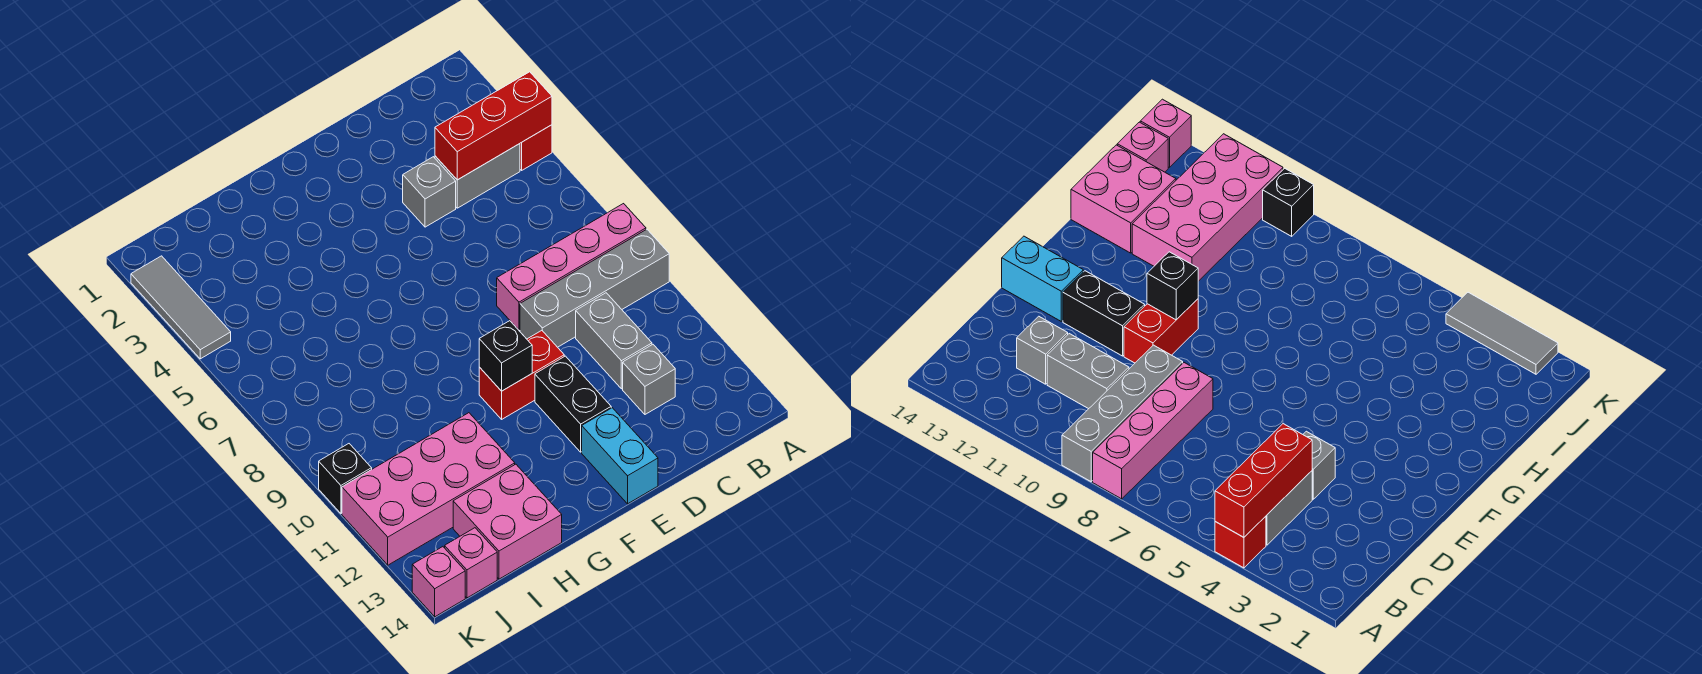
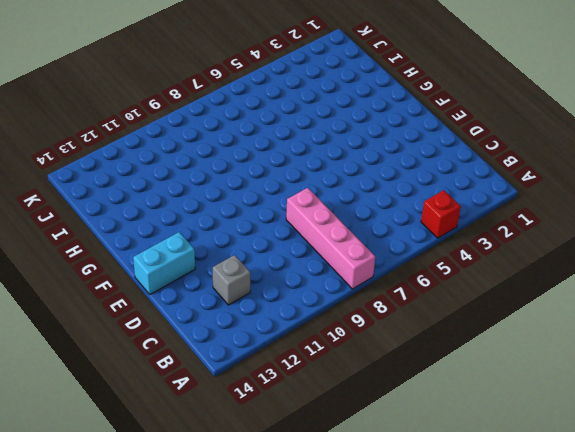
none -> grey 1x4 brick [520,229,669,347]
none -> grey 1x2 brick [435,144,520,208]
none -> grey 1x2 brick [576,293,652,389]

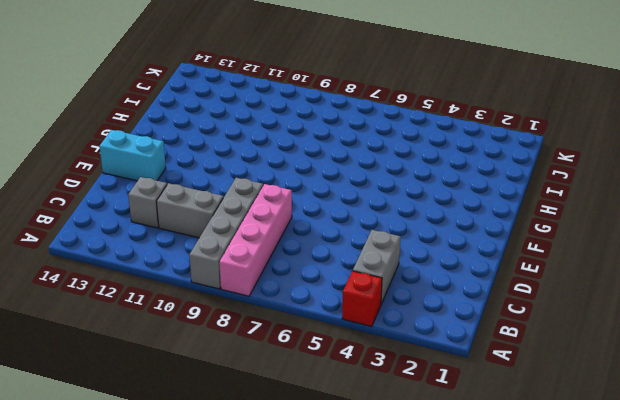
none -> grey 1x1 brick [403,157,456,227]
none -> red 1x2 brick [479,331,564,419]
none -> black 1x2 brick [535,356,611,452]

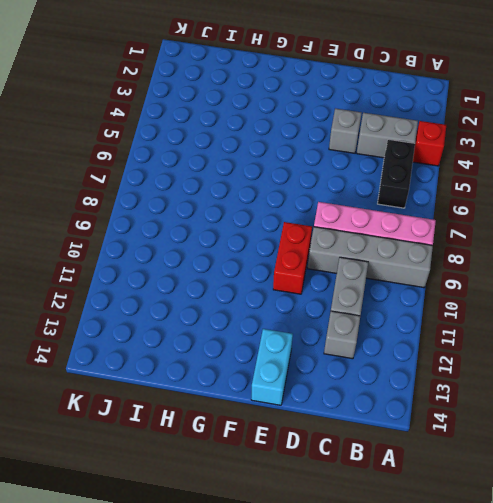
black 1x2 brick [378,139,415,208] -> black 1x2 brick moved to [535,356,611,452]
red 1x2 brick [273,222,312,294] -> red 1x2 brick turned to [479,331,564,419]
none -> pink 2x4 brick [342,413,515,565]
none -> pink 2x2 brick [453,464,562,579]
none -> pink 1x1 brick [445,528,497,598]

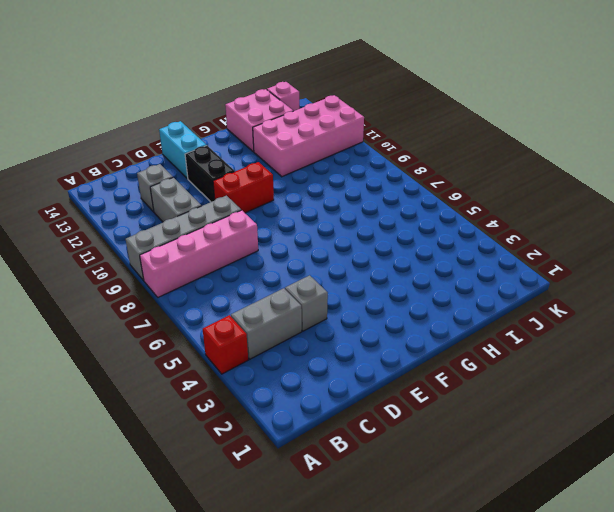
none -> grey 1x3 tile [131,256,231,359]
none -> black 1x1 brick [319,444,372,514]
none -> pink 1x1 brick [412,547,465,617]

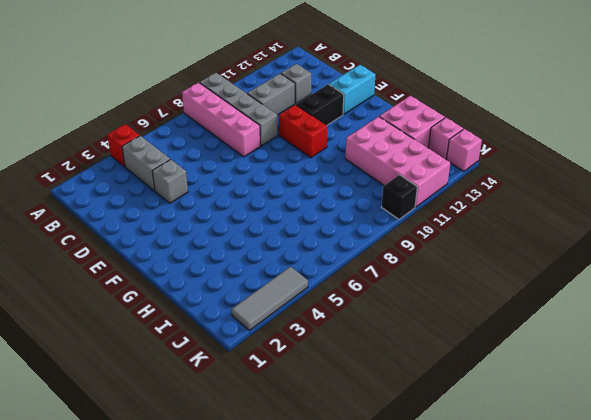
none -> red 1x3 brick [435,72,552,180]
none -> black 1x1 brick [479,321,532,391]

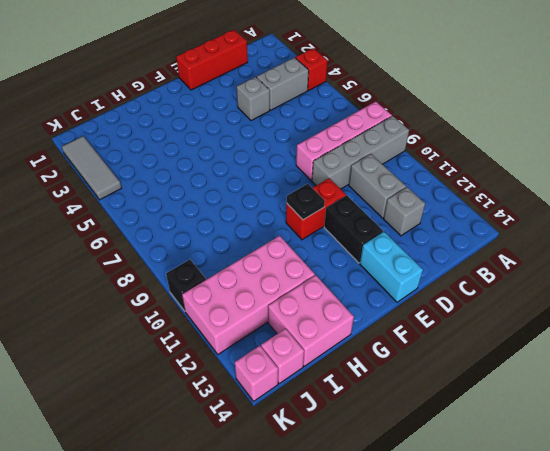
red 1x3 brick [176,30,248,90] -> red 1x3 brick moved to [435,72,552,180]
black 1x1 plate [287,184,325,220] -> black 1x1 brick [479,321,532,391]

